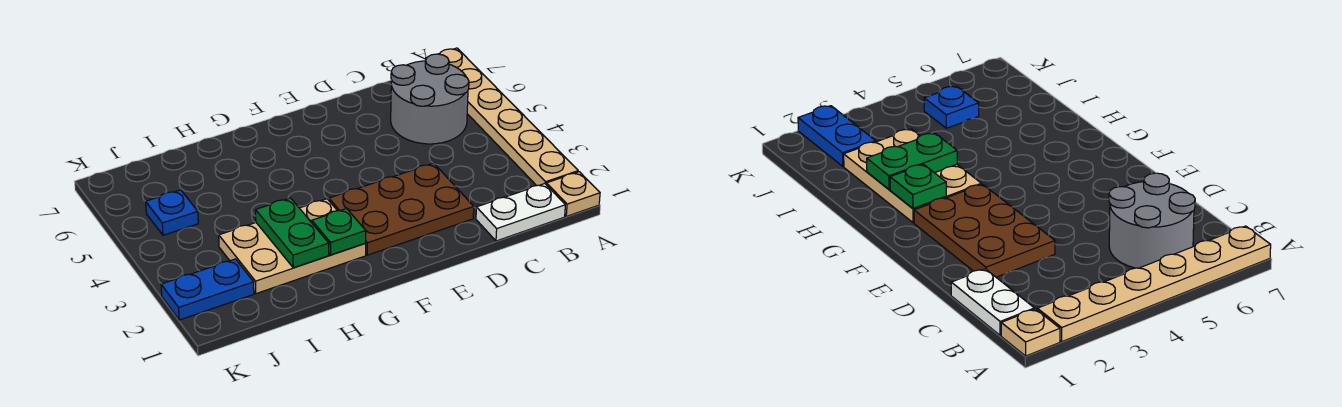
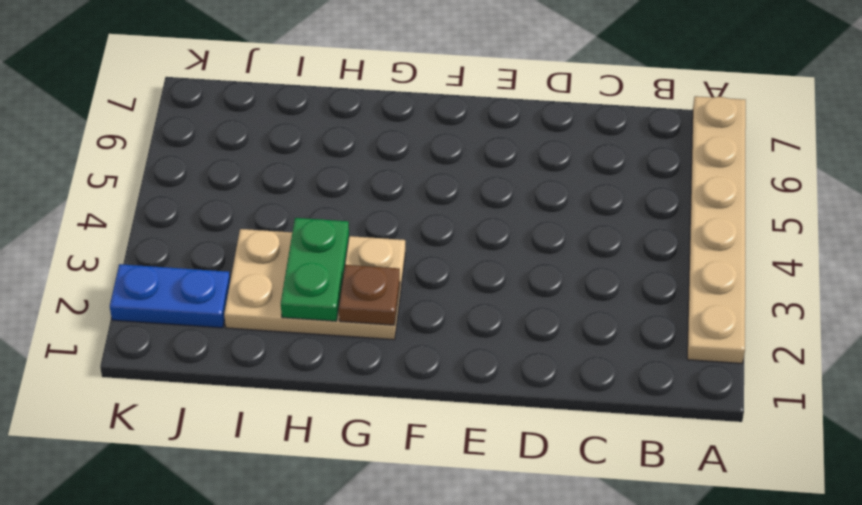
brown 1x1 plate [339,265,400,325] -> green 1x1 plate [312,209,366,255]
none -> tan 1x1 plate [546,172,600,216]
none -> white 1x2 plate [476,184,565,241]

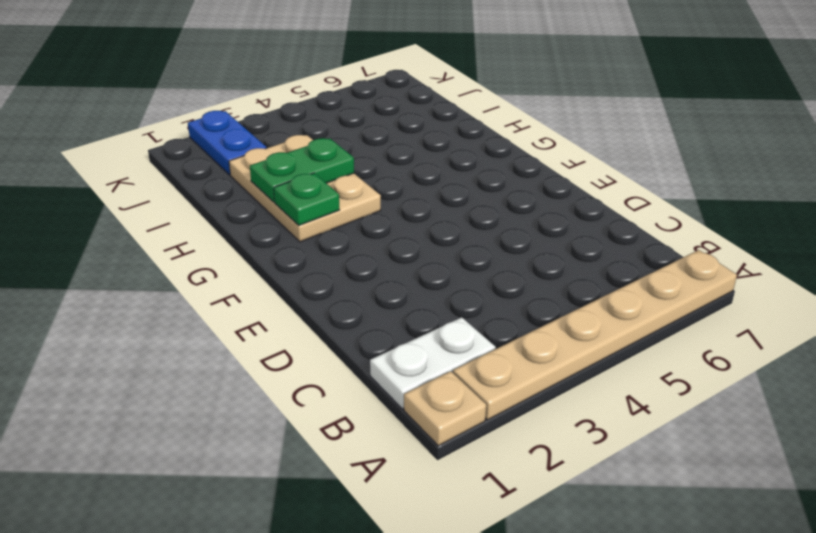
white 1x2 plate [370,317,496,409] -> white 1x2 plate turned to [476,184,565,241]
none -> grey 2x2 round brick [391,54,469,144]
none -> brown 2x3 plate [329,163,474,255]

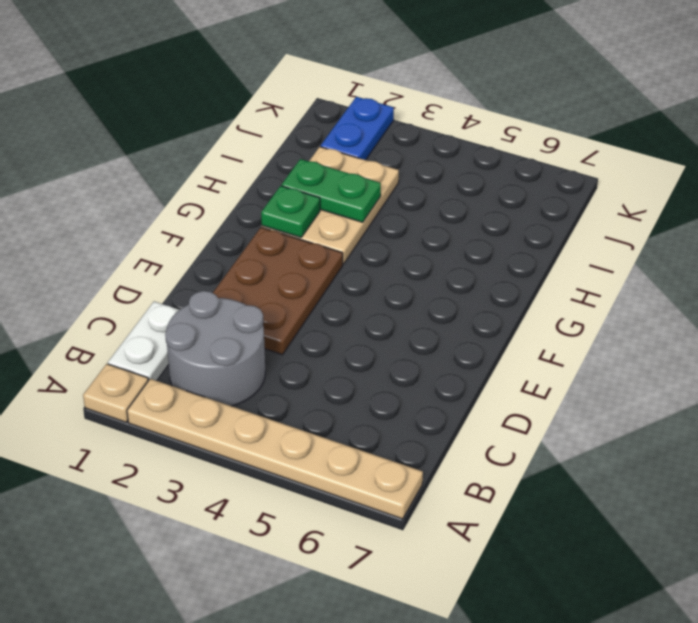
grey 2x2 round brick [165,291,265,406] -> grey 2x2 round brick moved to [391,54,469,144]
none -> blue 1x1 plate [146,190,198,235]

